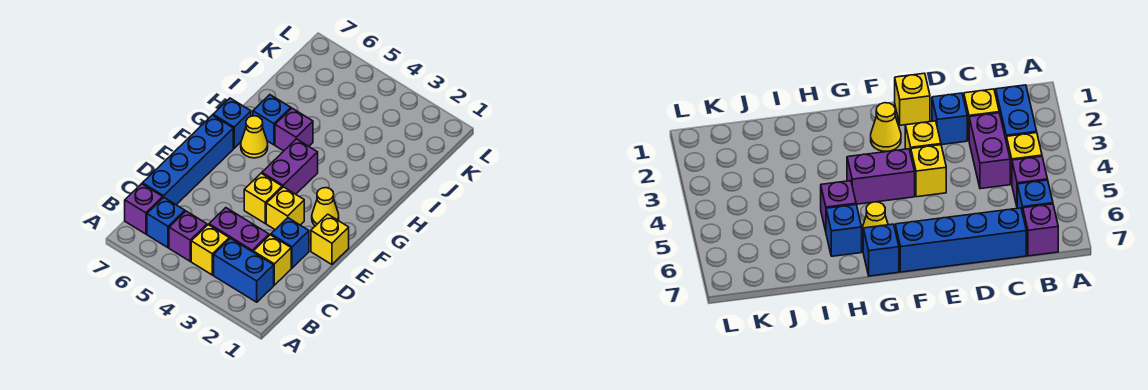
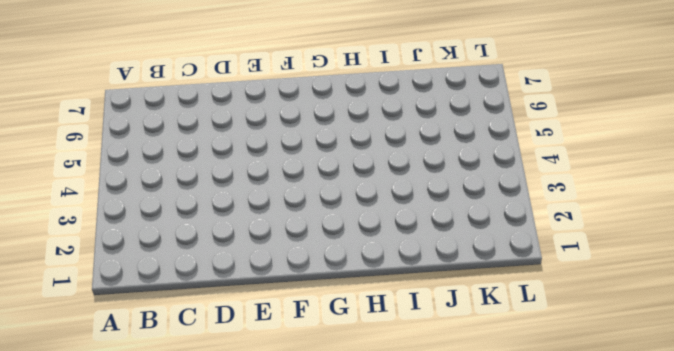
none -> blue 1x2 brick [214,238,274,302]
none -> yellow 1x1 brick [191,225,229,275]
none -> purple 1x1 brick [169,211,207,261]

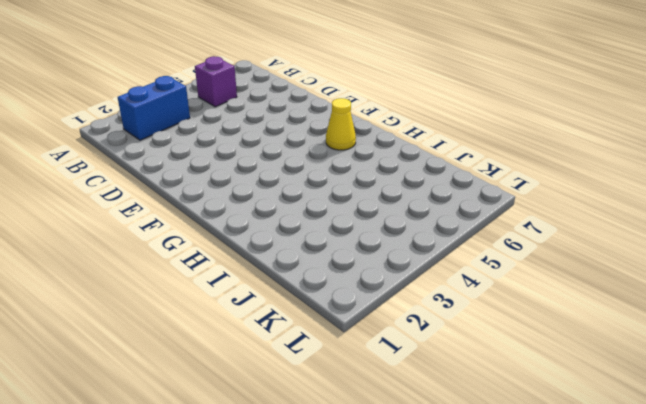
none -> yellow 1x1 brick [191,225,229,275]
none -> blue 1x1 brick [147,198,185,248]
none -> purple 1x1 brick [125,184,163,234]

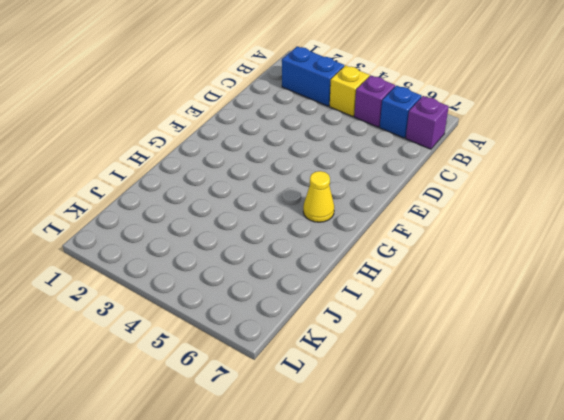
none -> yellow 1x1 brick [253,235,291,285]
none -> purple 1x2 brick [209,208,269,252]
none -> blue 1x4 brick [142,115,233,205]

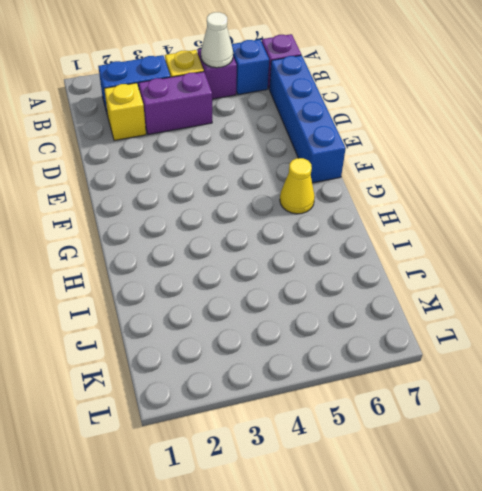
white 1x1 cone [201,12,233,68] -> none
none -> blue 1x1 brick [271,218,309,268]
none -> yellow 1x1 brick [311,214,349,264]
none -> yellow 1x1 brick [266,187,304,230]

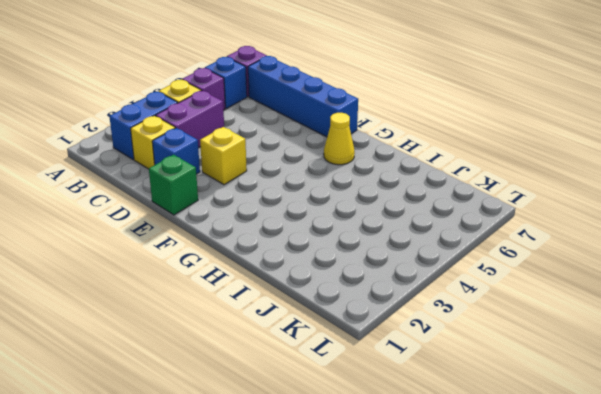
green 1x1 brick [149,155,198,215] -> yellow 1x1 brick [311,214,349,264]
none -> yellow 1x1 brick [244,173,282,223]
none -> yellow 1x1 cone [312,188,339,226]
none -> purple 1x2 brick [262,139,318,194]

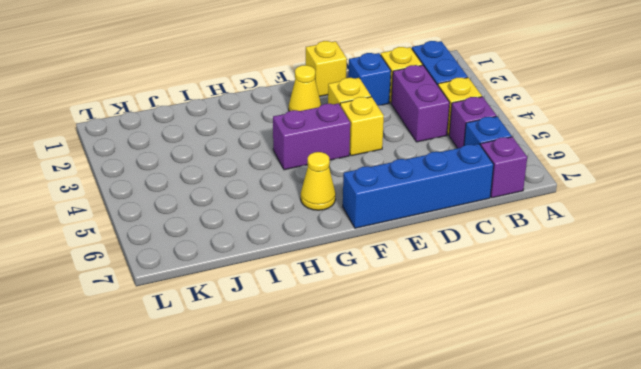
none -> blue 1x1 brick [213,98,251,148]
none -> purple 1x1 brick [275,108,313,151]
none -> blue 1x1 brick [253,95,291,145]

